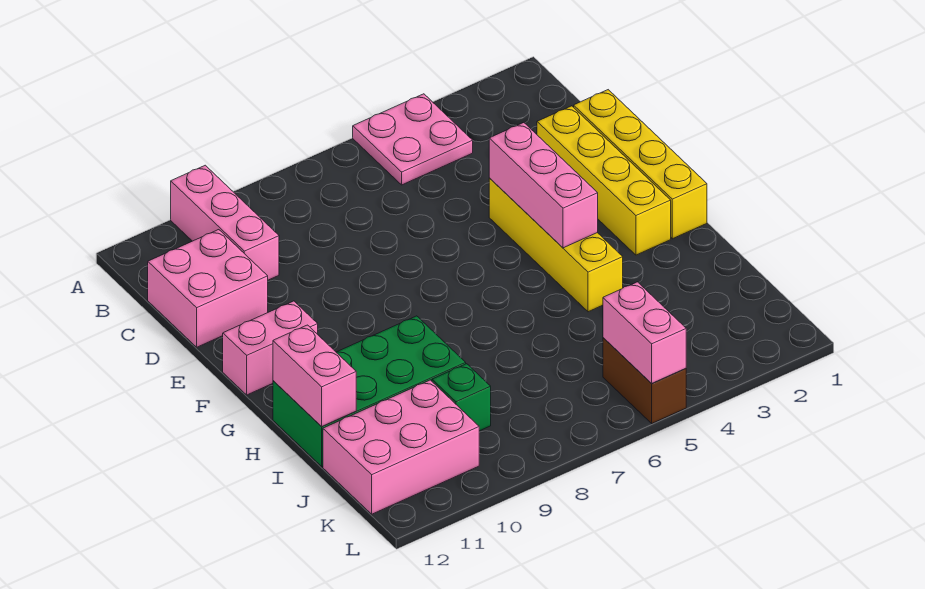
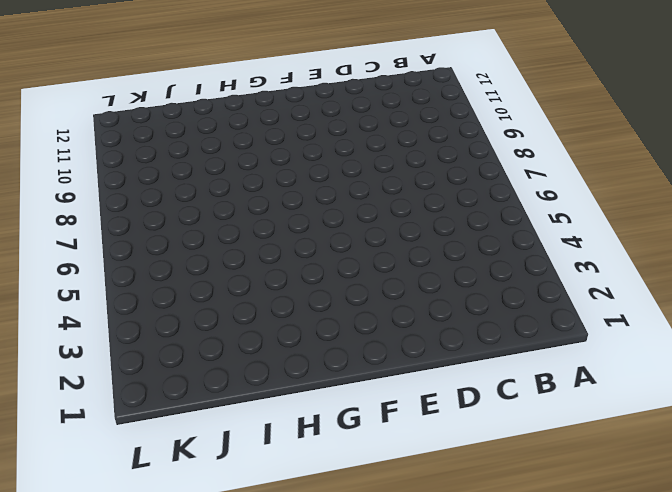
none -> pink 2x2 plate [353,94,473,185]
none -> pink 1x3 brick [171,165,279,280]
none -> pink 2x2 brick [148,230,268,347]

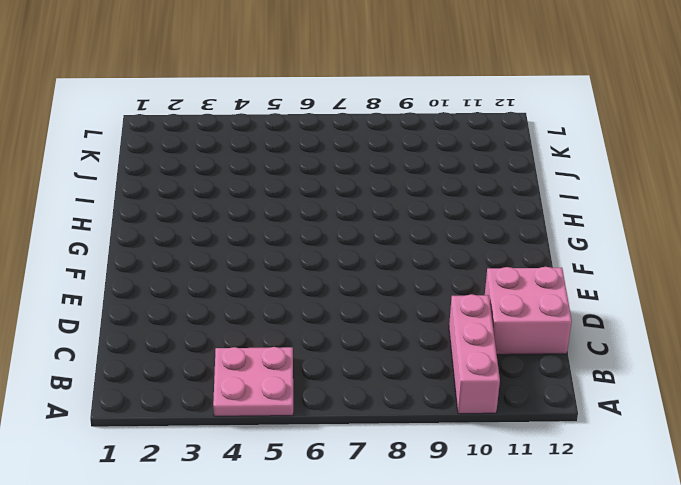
none -> yellow 1x4 brick [574,90,707,239]
none -> yellow 1x4 brick [537,106,671,255]
none -> yellow 1x4 brick [489,178,623,312]

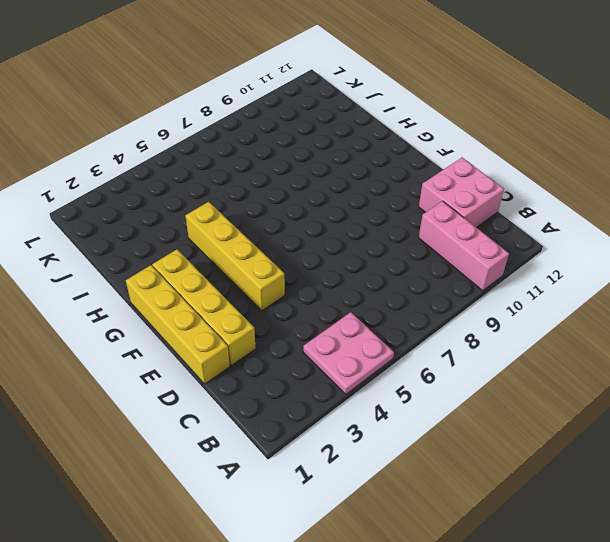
none -> pink 1x2 brick [223,301,318,395]
none -> green 2x4 brick [273,316,466,466]
none -> green 1x1 brick [432,364,491,431]

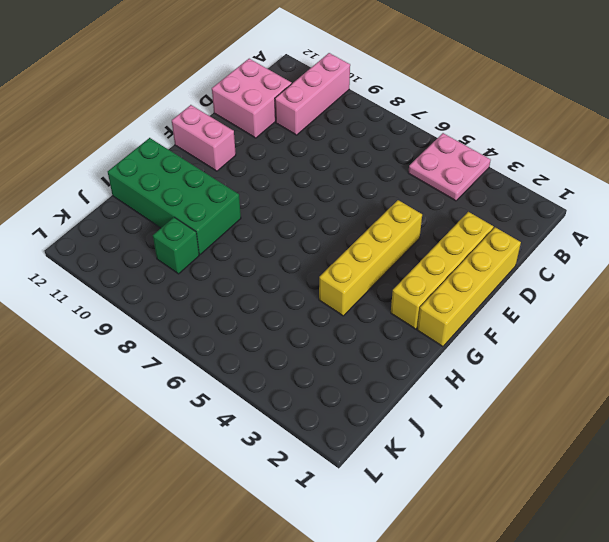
none -> pink 2x3 brick [323,380,479,514]
none -> brown 1x2 brick [603,338,686,423]
none -> pink 1x3 brick [489,123,598,248]

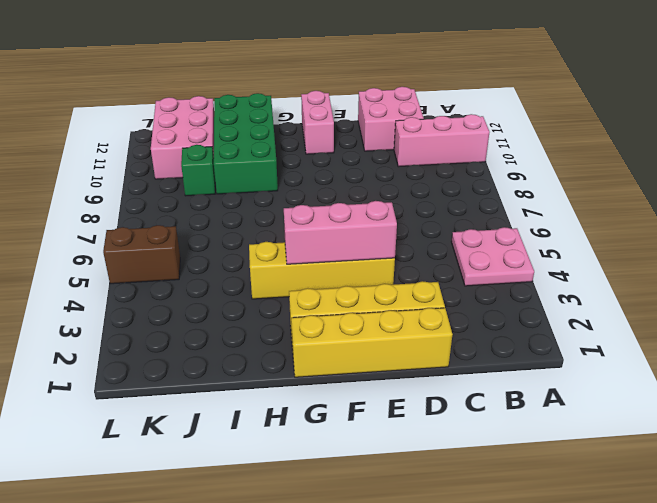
none -> pink 1x2 brick [273,325,356,427]
none -> pink 1x2 brick [603,282,686,383]

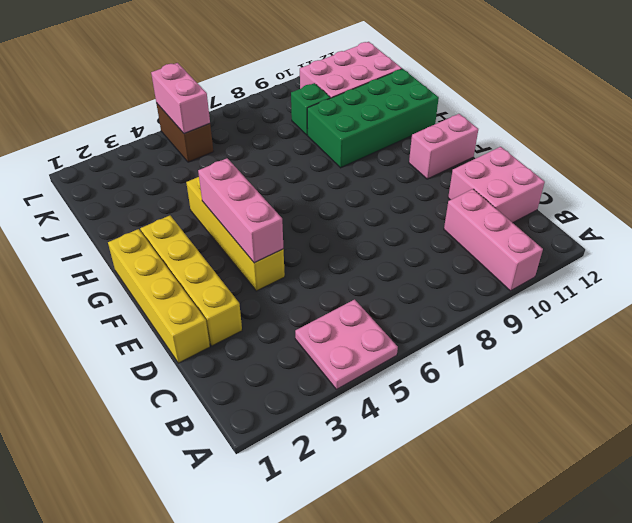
none -> pink 1x2 brick [273,325,356,427]

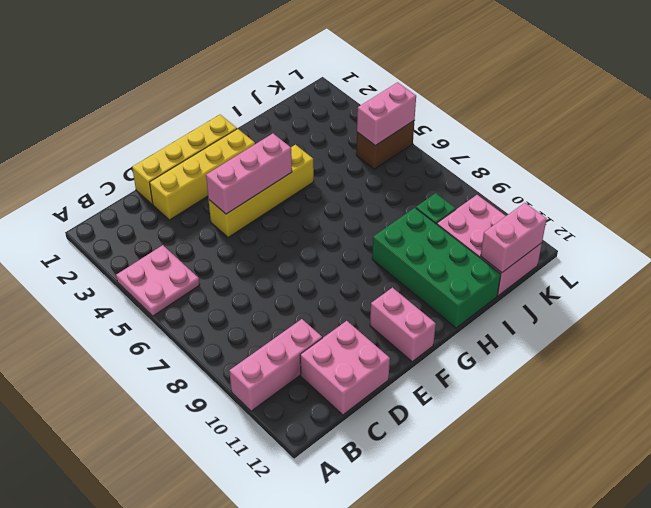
pink 1x2 brick [481,203,547,273] -> pink 1x2 brick moved to [273,325,356,427]

